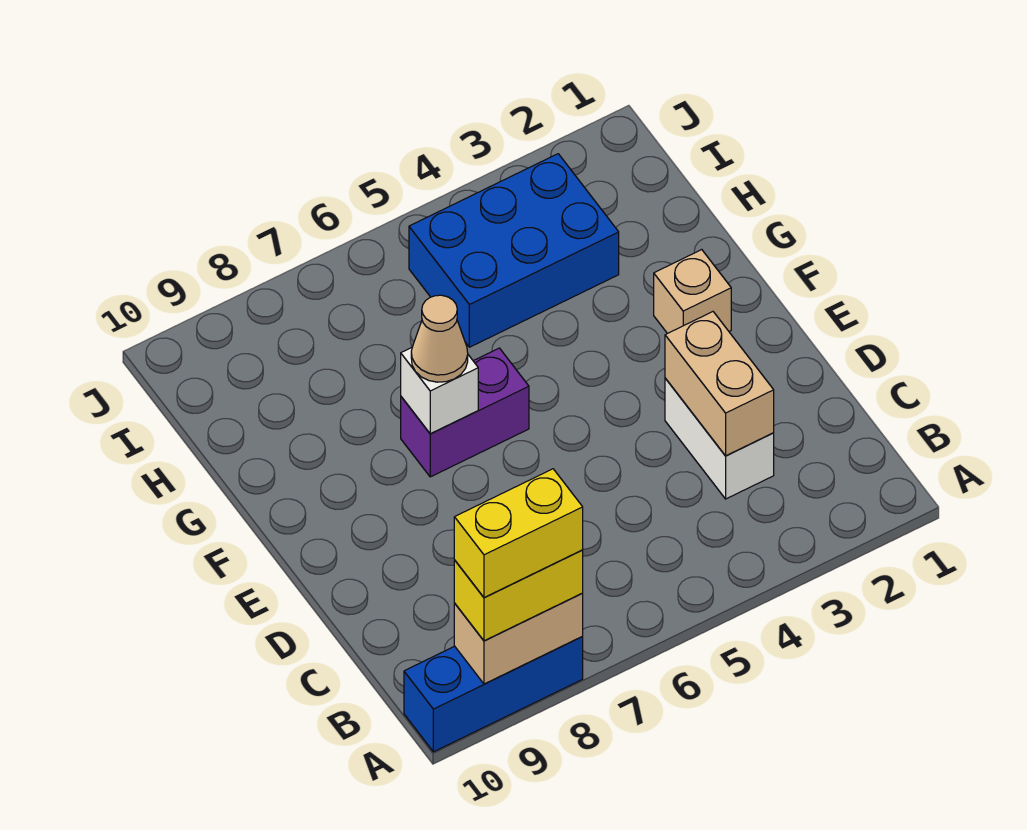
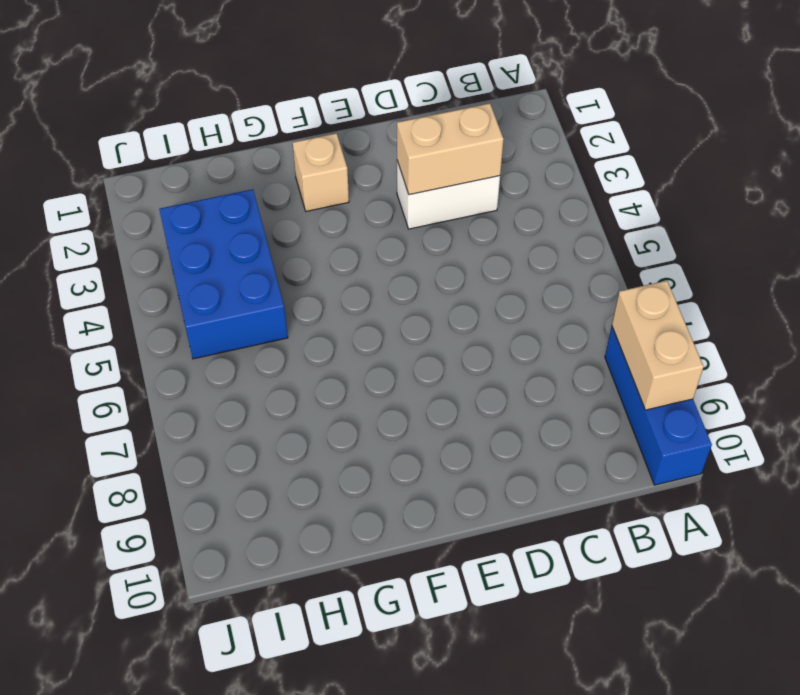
none -> purple 1x2 brick [401,348,529,477]
none -> white 1x1 brick [401,348,478,434]

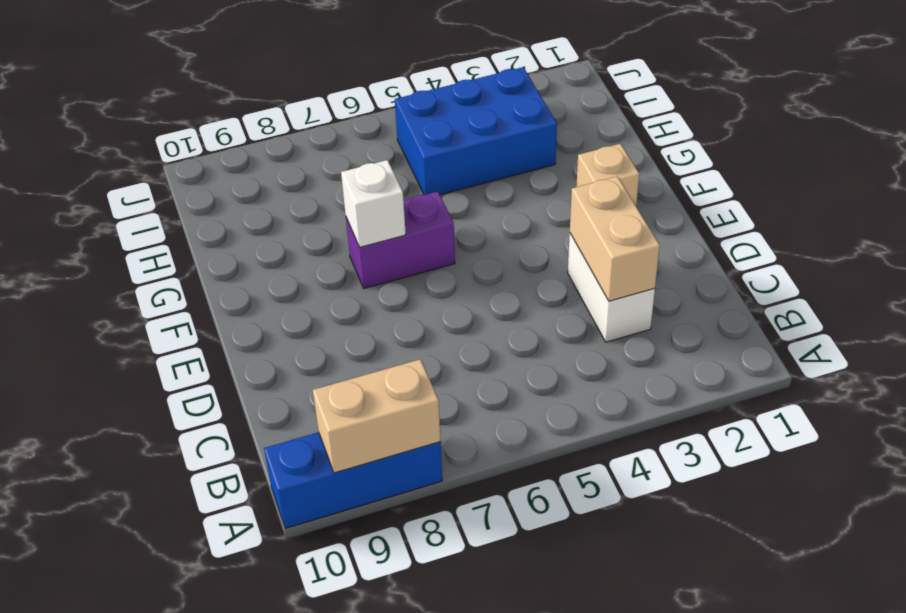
none -> yellow 1x2 brick [454,550,583,641]
none -> tan 1x1 cone [411,295,468,382]

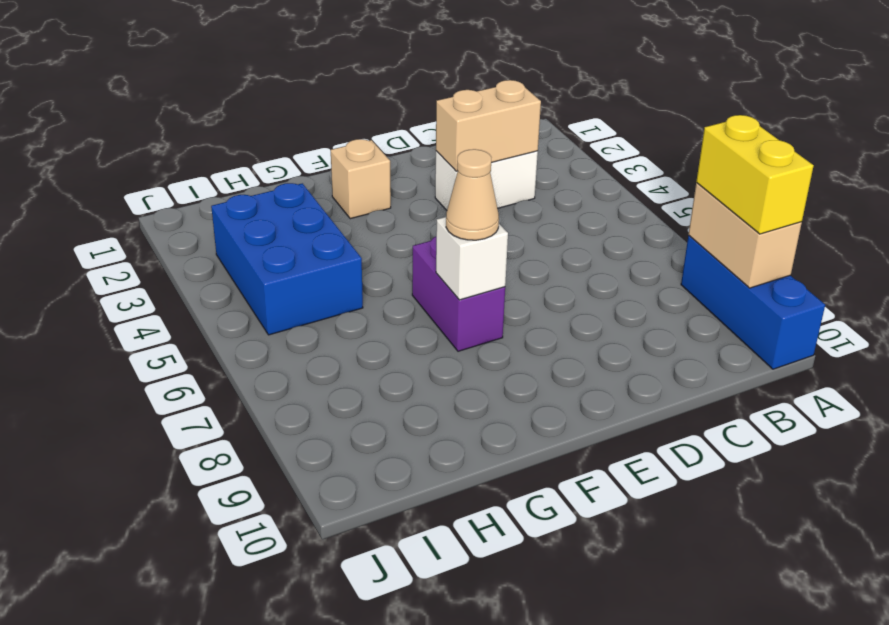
none -> yellow 1x2 brick [454,469,583,598]

